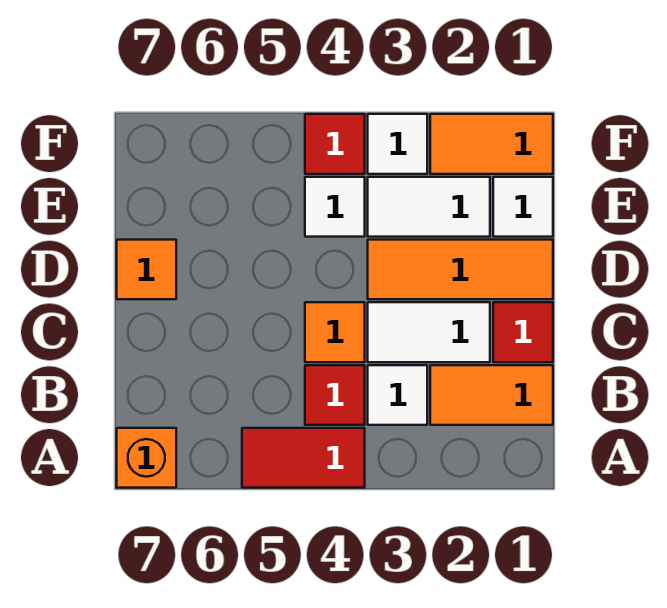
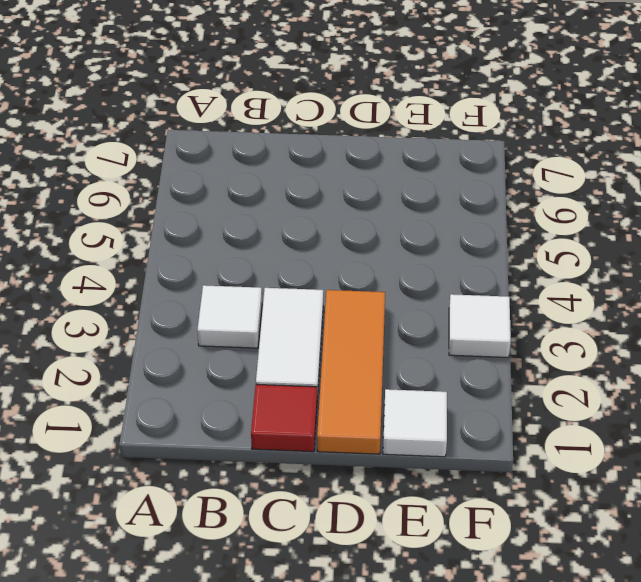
none -> red 1x2 tile [242,428,365,488]
none -> orange 1x1 brick [117,428,176,488]
none -> orange 1x2 tile [430,365,553,425]

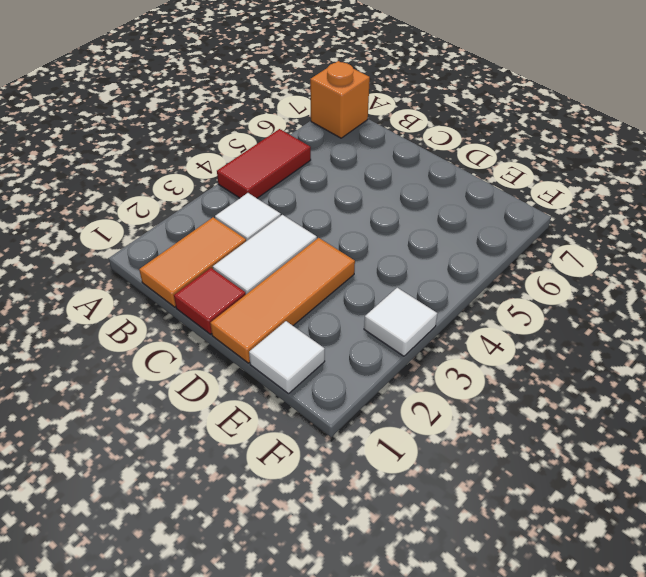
none -> red 1x1 tile [305,365,365,425]
none -> orange 1x1 tile [305,302,365,362]
none -> orange 1x1 tile [117,240,176,299]

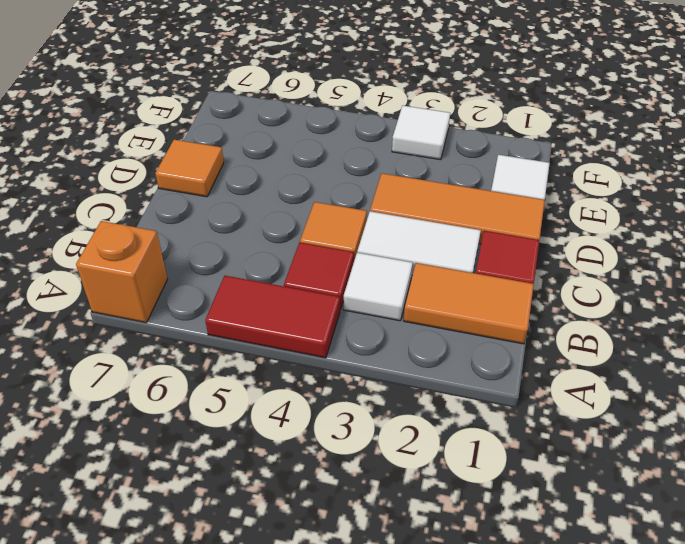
none -> white 1x2 tile [368,177,490,237]
none -> white 1x1 tile [305,177,365,237]
none -> orange 1x2 tile [430,114,553,174]

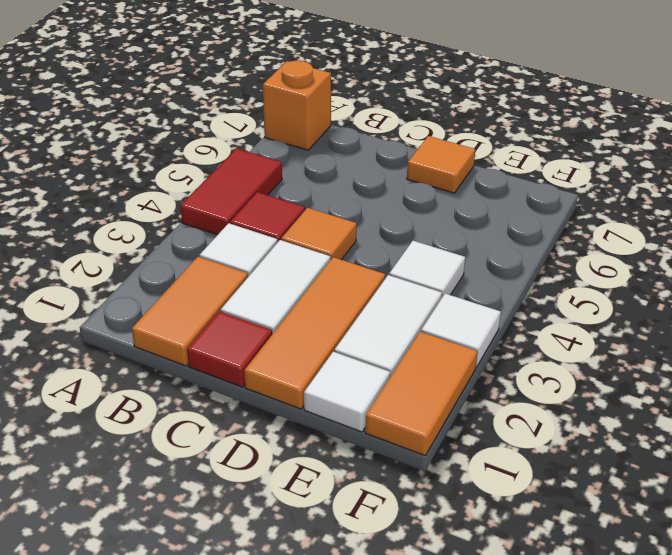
none -> red 1x1 tile [305,114,365,174]

